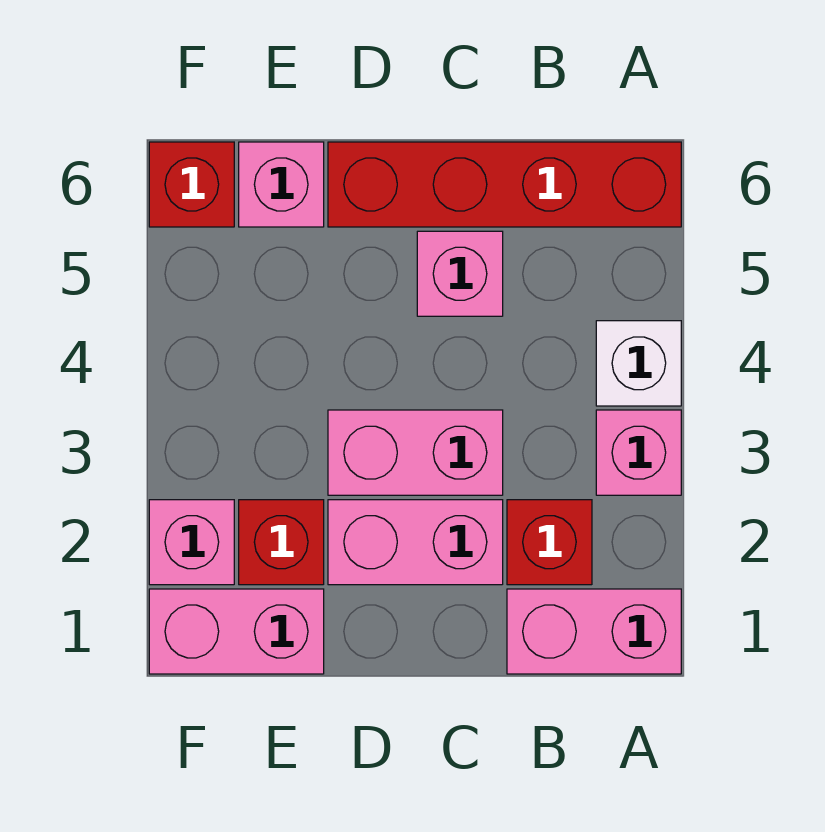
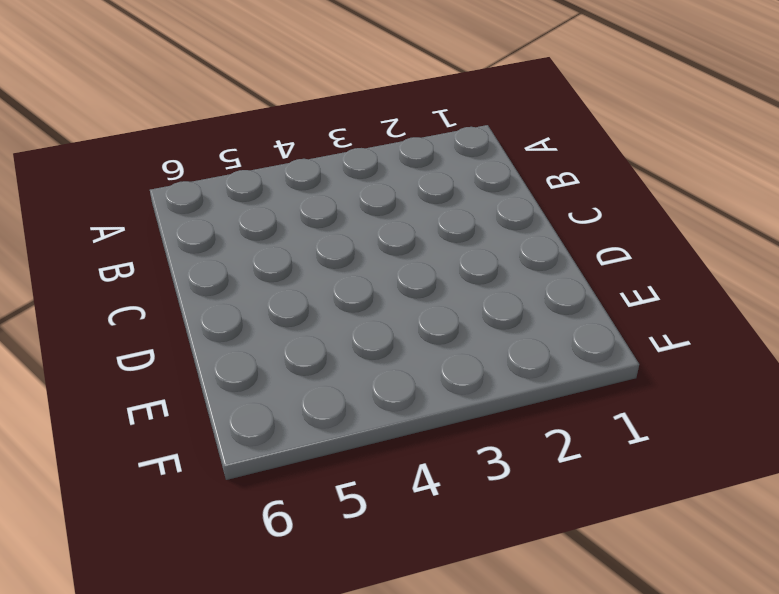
none -> pink 1x2 brick [507,589,681,674]
none -> pink 1x1 brick [596,410,681,495]
none -> white 1x1 brick [596,321,681,406]

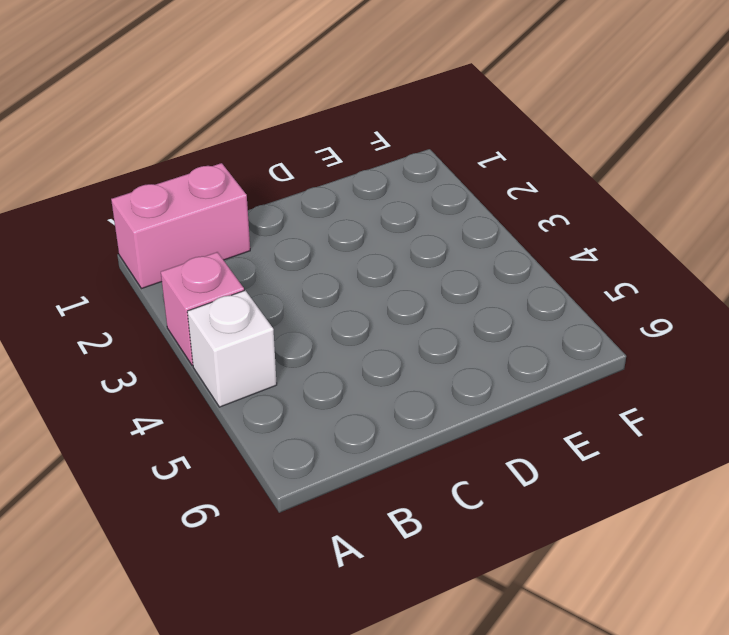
none -> red 1x4 brick [328,142,681,227]
none -> red 1x1 brick [507,500,592,585]
none -> pink 1x2 brick [328,500,503,585]

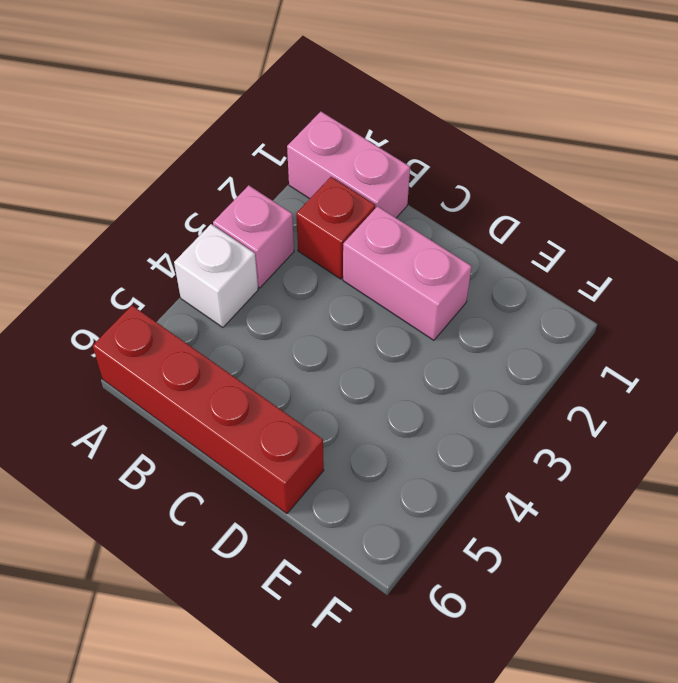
none -> pink 1x2 brick [328,410,503,495]
none -> pink 1x1 brick [417,231,503,316]
none -> pink 1x2 brick [149,589,324,674]

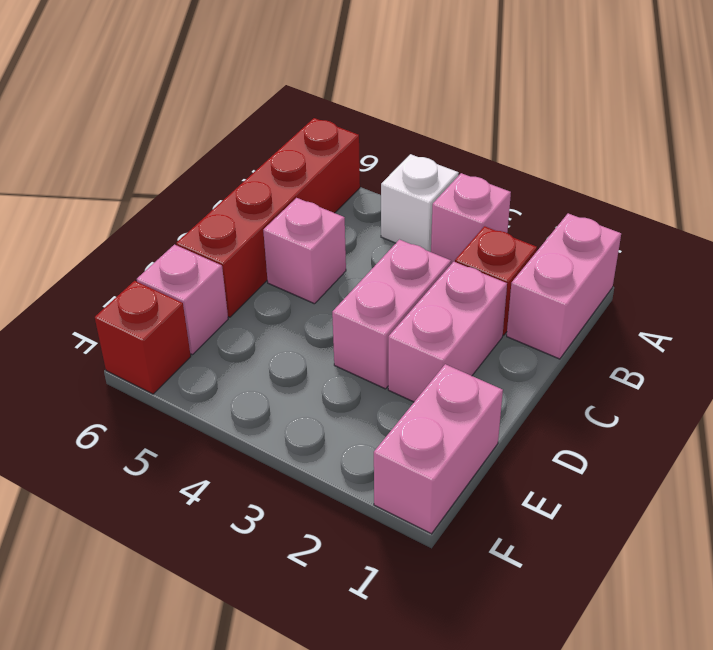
none -> red 1x1 brick [239,500,324,585]
none -> pink 1x1 brick [149,500,234,585]

